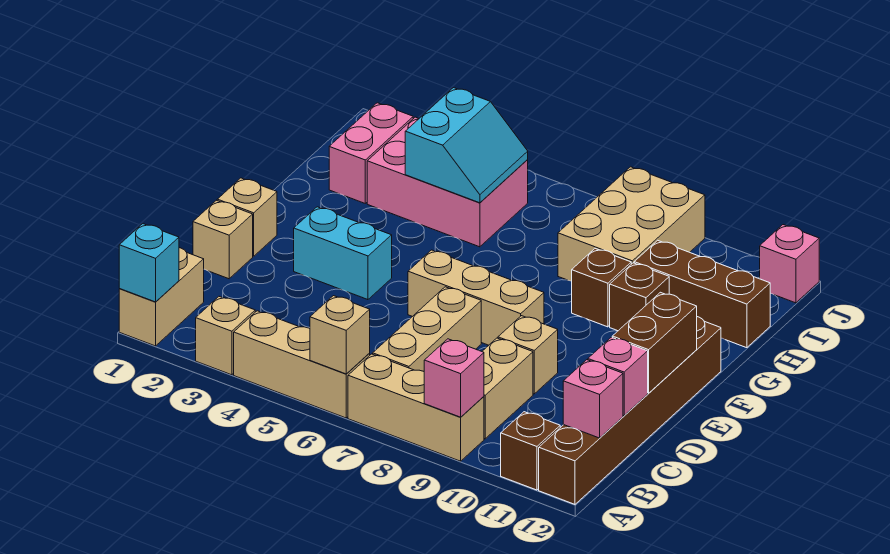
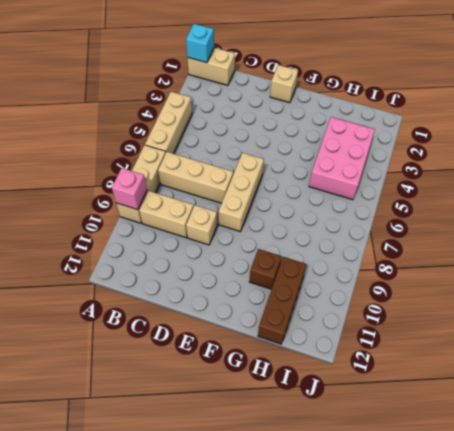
none -> tan 1x1 brick [196,297,255,375]
none -> brown 1x1 brick [501,412,560,490]
none -> brown 1x6 brick [539,317,721,504]

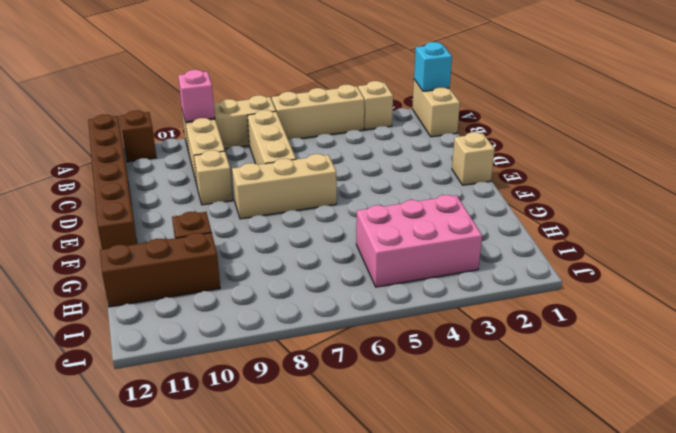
none -> tan 1x1 brick [193,200,253,279]
none -> cyan 1x2 brick [294,207,392,300]
none -> brown 1x1 brick [572,249,631,327]

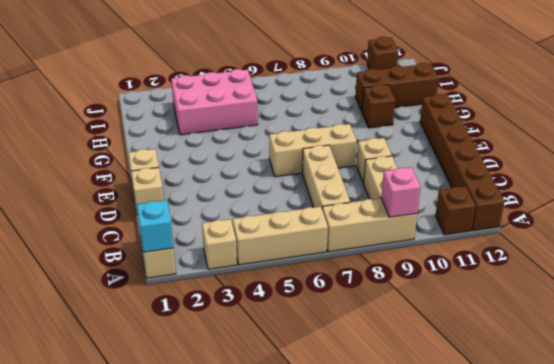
brown 1x1 brick [367,37,398,70] -> brown 1x1 brick moved to [572,249,631,327]
none -> cyan 1x2 brick [294,207,392,300]
none -> pink 1x2 brick [329,103,413,203]
none -> tan 2x3 brick [558,167,705,281]

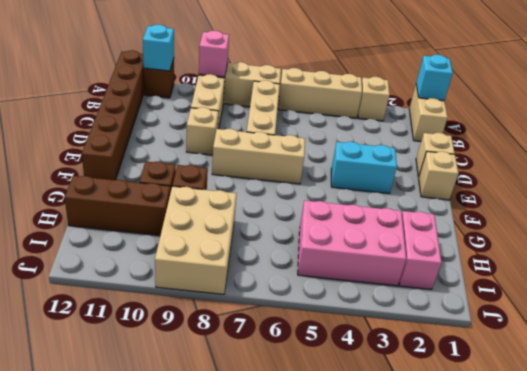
cyan 1x1 brick [143,25,174,71] -> none
none -> pink 1x1 brick [760,225,819,303]
none -> tan 1x1 brick [310,296,370,374]
none -> pink 1x1 brick [563,360,623,438]

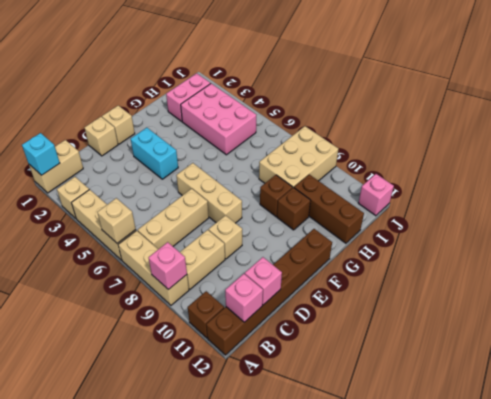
none -> brown 1x2 brick [612,292,697,393]
none -> cyan 2x2 slope [405,88,528,203]

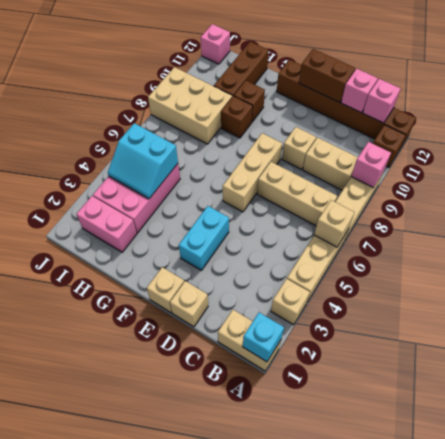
cyan 2x2 slope [108,123,178,199] -> cyan 2x2 slope turned to [405,88,528,203]

